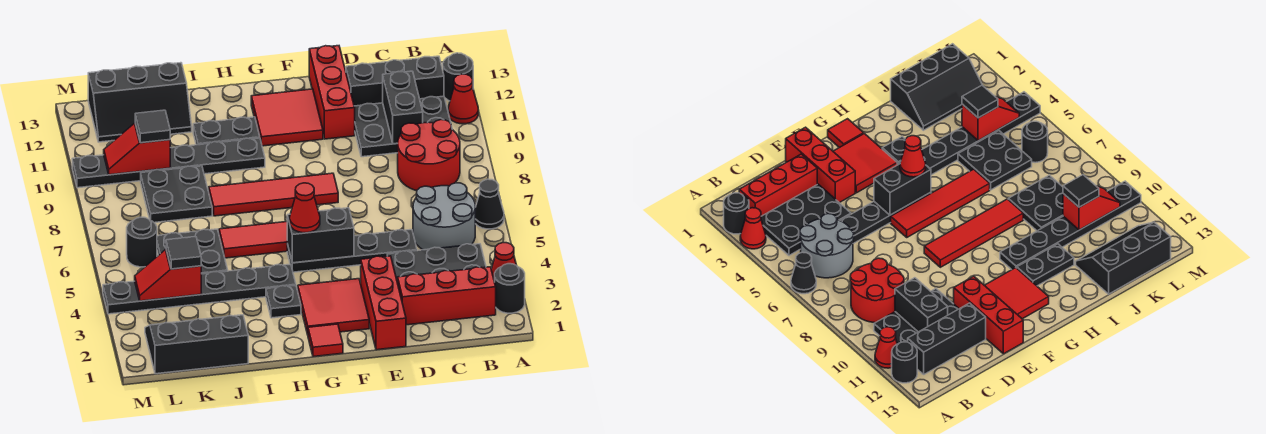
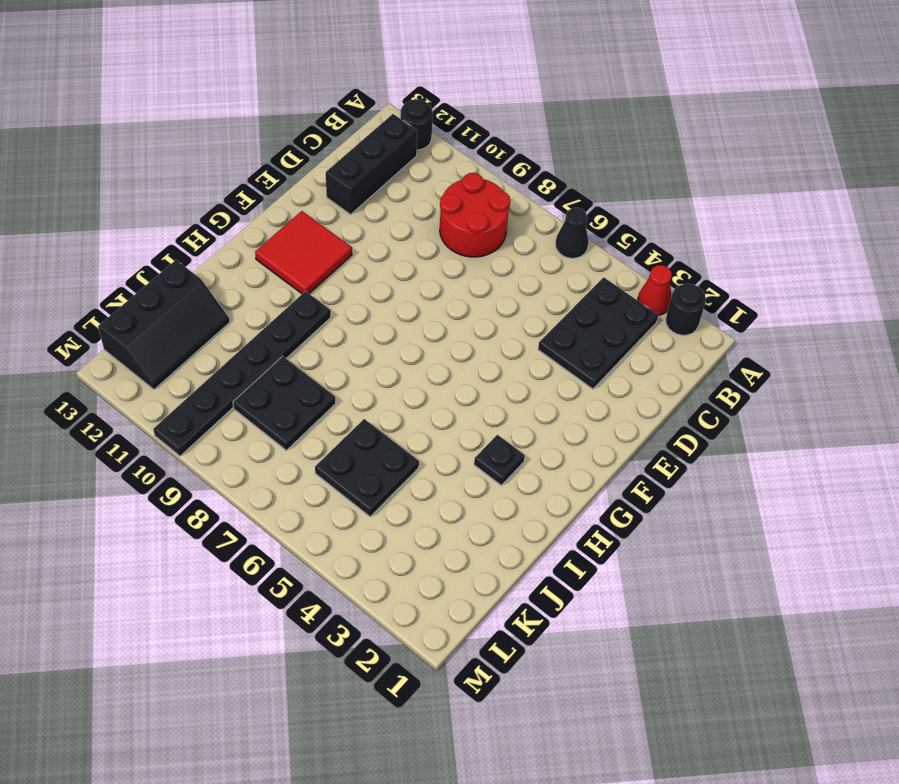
none -> red 1x1 cone [448,74,478,124]
none -> red 1x3 brick [397,267,496,325]
none -> grey 2x2 round brick [413,183,475,250]
none -> black 2x3 plate [354,96,452,157]

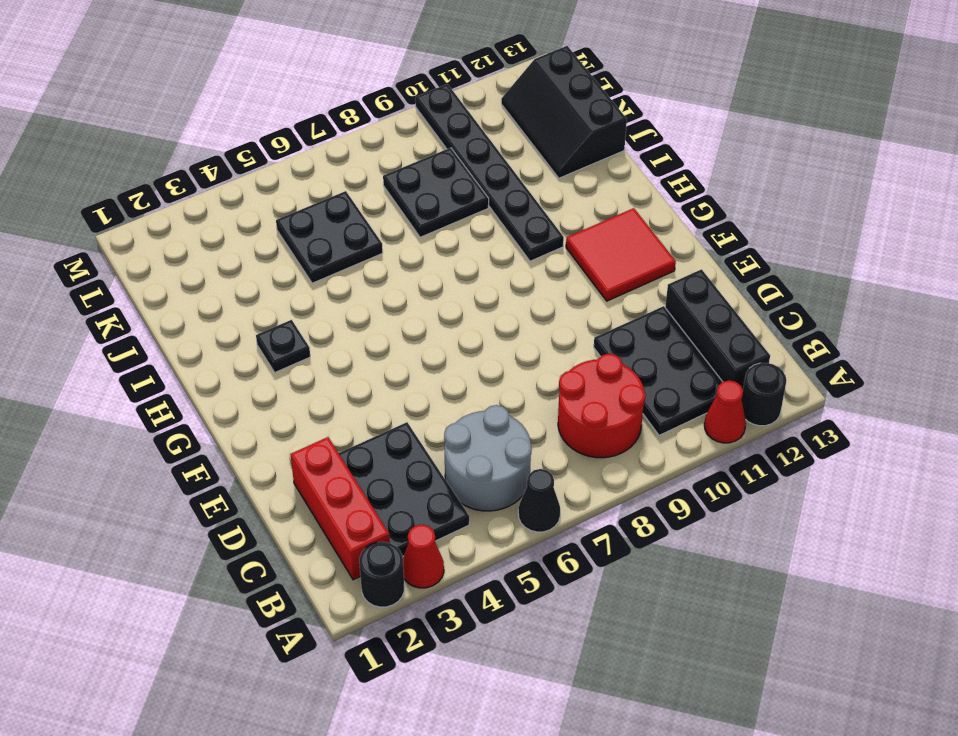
none -> black 1x4 plate [287,230,417,272]
none -> red 1x3 brick [361,256,406,350]
none -> red 1x3 brick [309,46,355,139]
none -> red 2x2 tile [298,279,369,334]

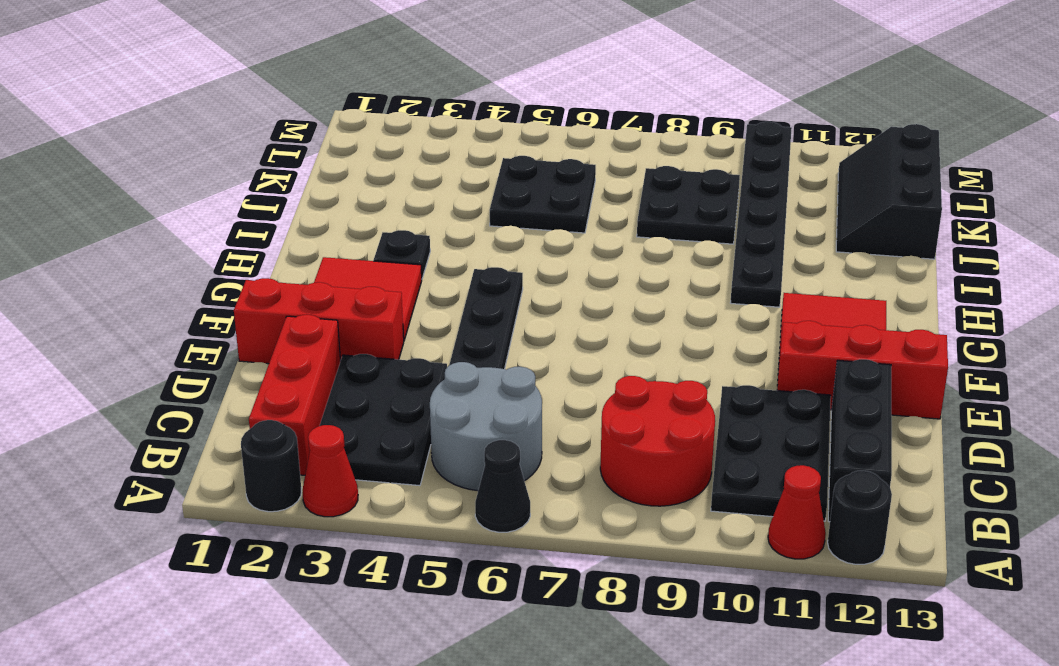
none -> red 1x4 tile [219,222,287,258]
none -> red 1x4 tile [209,173,338,216]
none -> red 1x1 tile [308,324,343,357]
none -> black 1x6 plate [103,264,296,314]

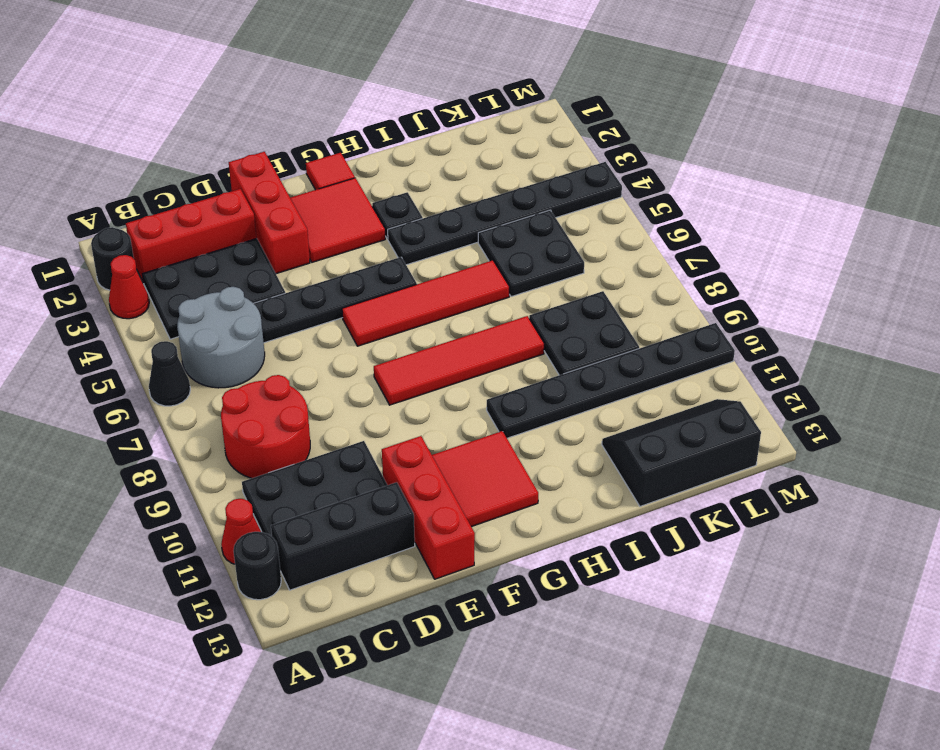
none -> black 1x2 plate [193,117,260,145]
none -> black 2x3 slope [145,315,248,374]
none -> black 1x1 round brick [127,217,157,267]
none -> black 1x2 brick [383,71,423,144]

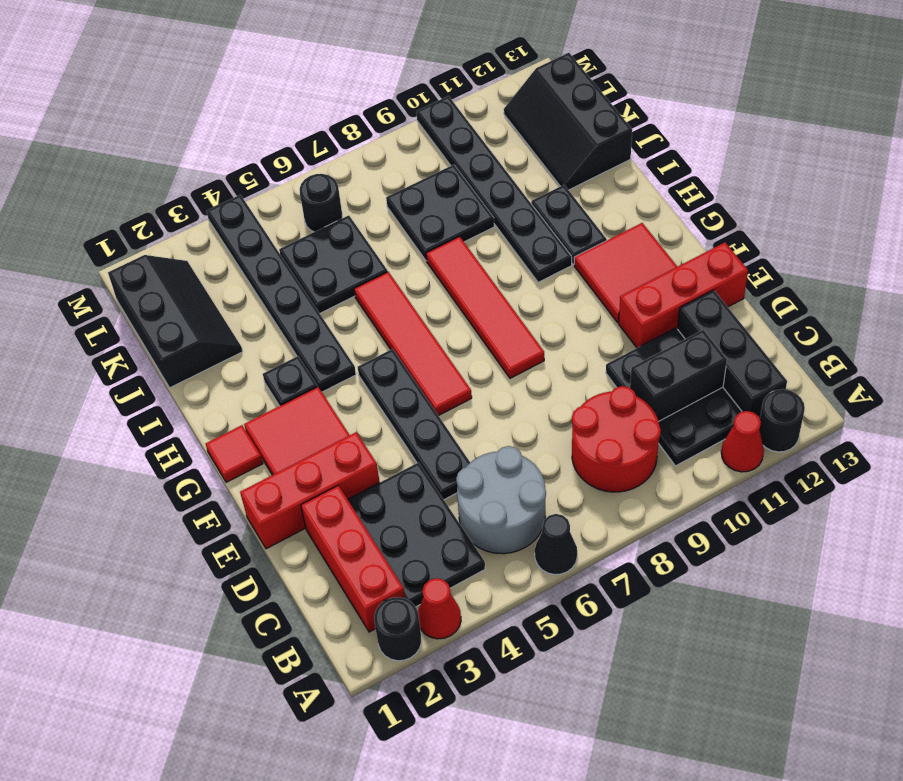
none -> black 1x2 brick [287,208,354,263]
none -> red 1x2 slope [135,250,201,301]
none -> red 1x2 slope [104,123,170,175]
none -> red 1x1 cone [290,183,320,233]

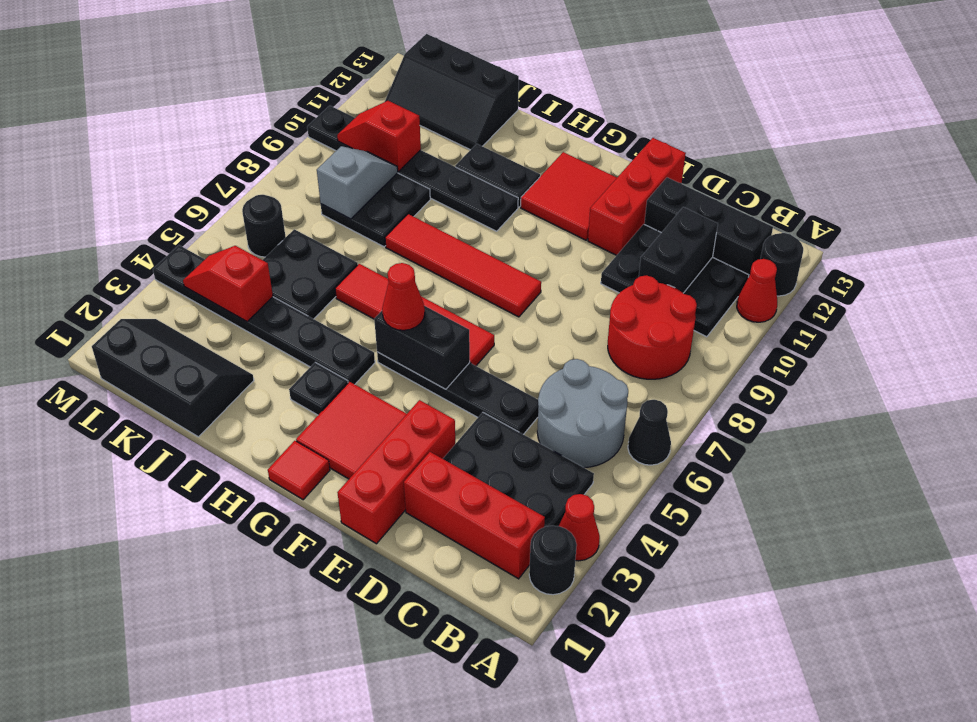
grey 1x2 slope [317,146,398,219] -> none
none -> black 1x1 tile [166,237,201,269]
none -> black 1x1 tile [135,110,170,143]

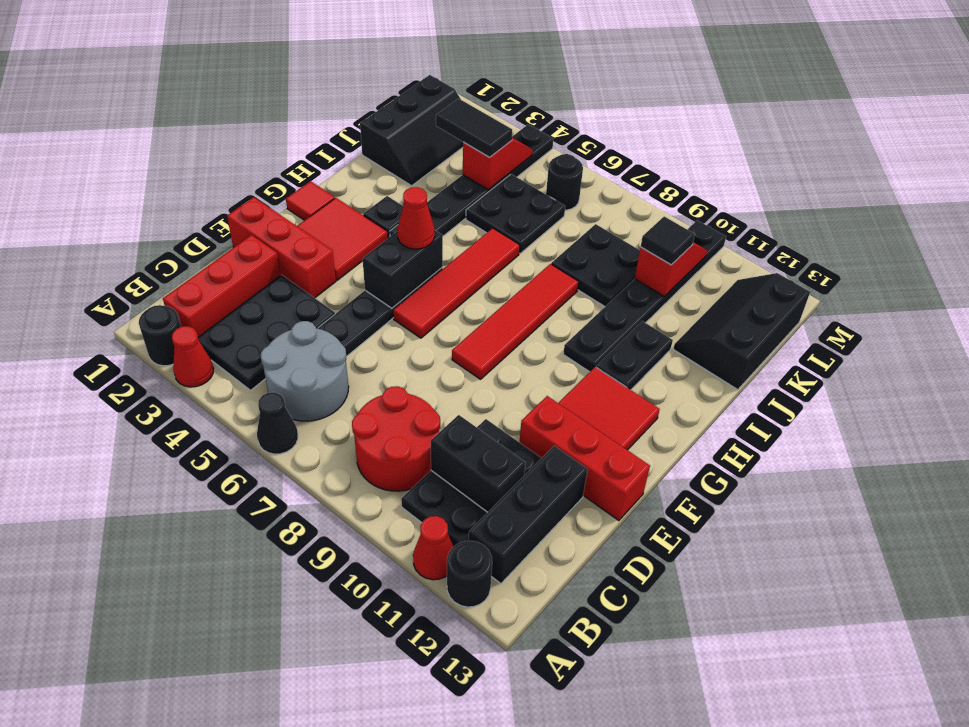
black 1x2 tile [436,99,512,157] -> black 1x1 tile [166,237,201,269]

